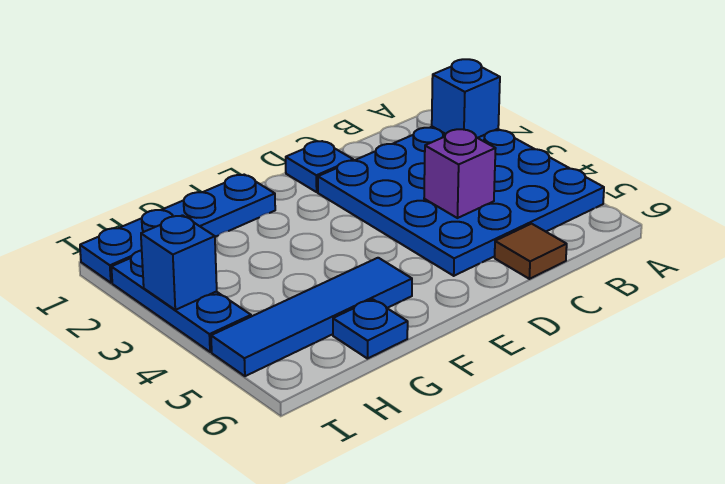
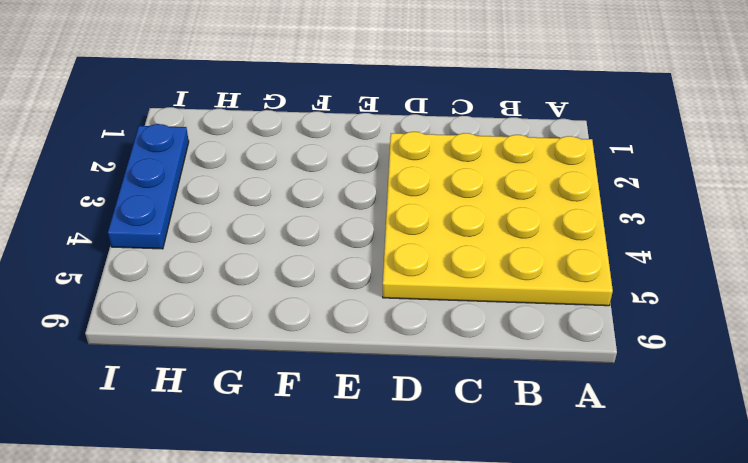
yellow 4x4 plate [383,132,613,306] -> blue 4x4 plate [318,127,604,276]
none -> brown 1x1 tile [495,224,567,279]
none -> blue 1x1 plate [286,141,353,192]

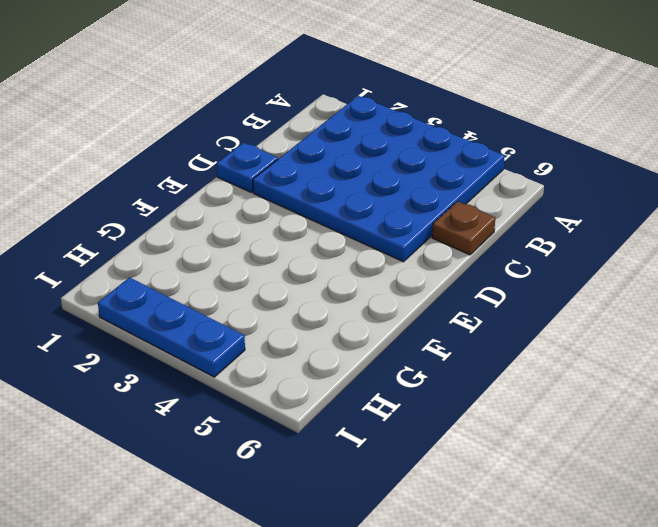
brown 1x1 plate [432,201,495,255] -> brown 1x1 tile [495,224,567,279]
none -> blue 1x4 plate [80,175,275,283]
none -> blue 1x4 tile [211,258,412,376]

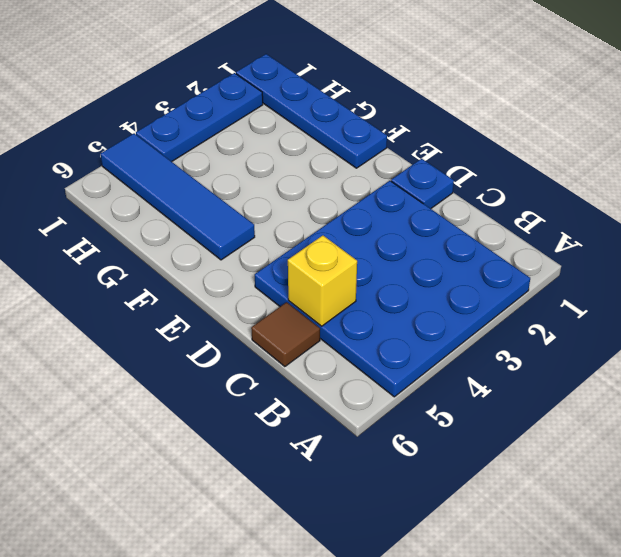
yellow 1x1 brick [288,235,357,326] -> none
none -> blue 1x1 plate [333,299,408,359]
none -> blue 1x1 brick [432,59,500,138]

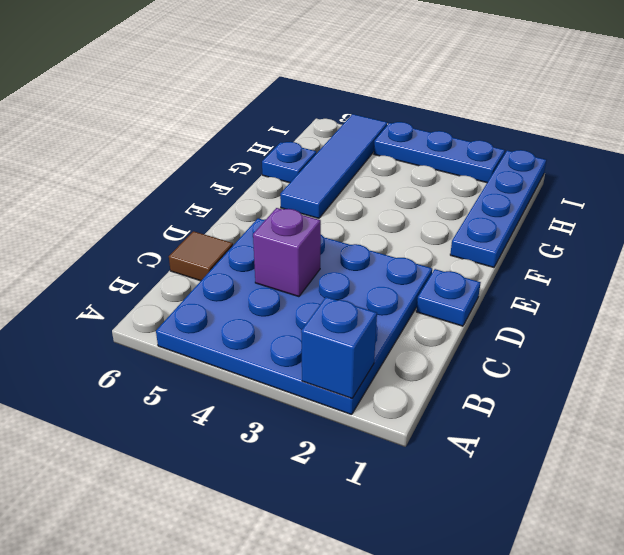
none -> blue 1x1 brick [141,215,217,310]

